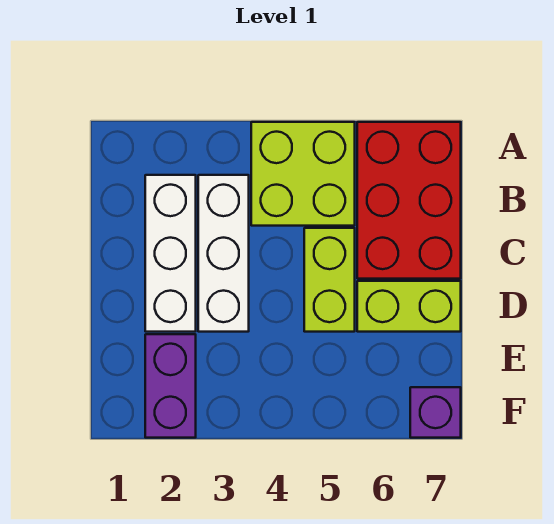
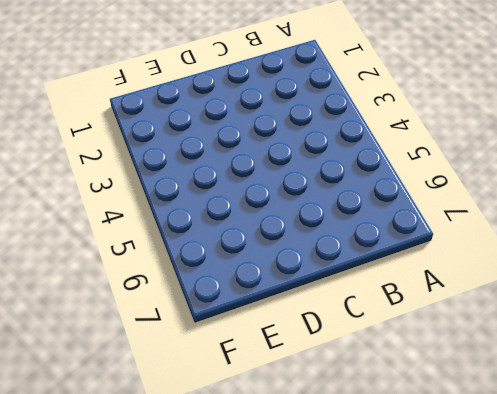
none -> lime 2x2 brick [251,122,355,226]
none -> red 2x3 brick [357,122,461,279]

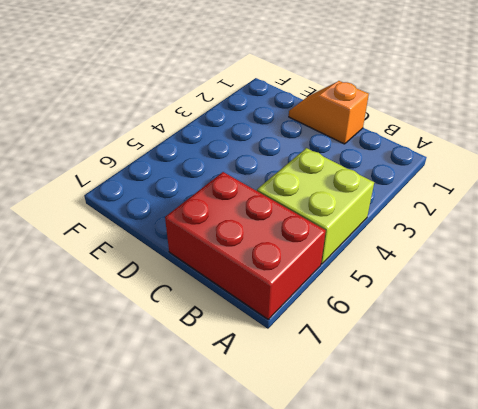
orange 1x2 slope [289,81,369,144] -> none
none -> white 1x3 brick [145,175,196,332]
none -> white 1x3 brick [198,175,249,332]

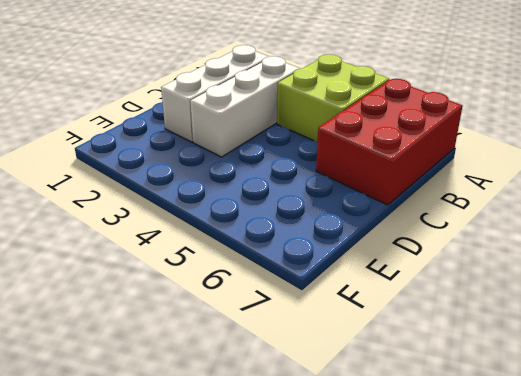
none -> lime 1x2 brick [304,228,355,332]
none -> lime 1x2 brick [357,281,461,332]

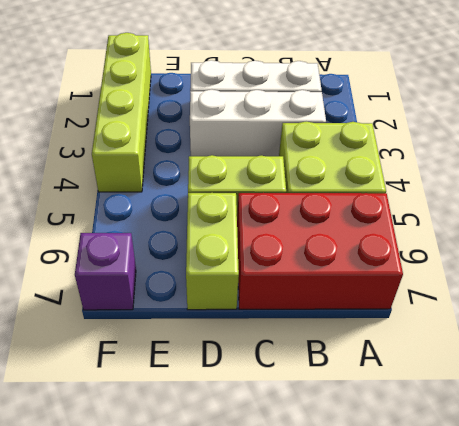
lime 1x4 brick [92,33,151,192] -> purple 1x2 brick [145,334,196,438]

